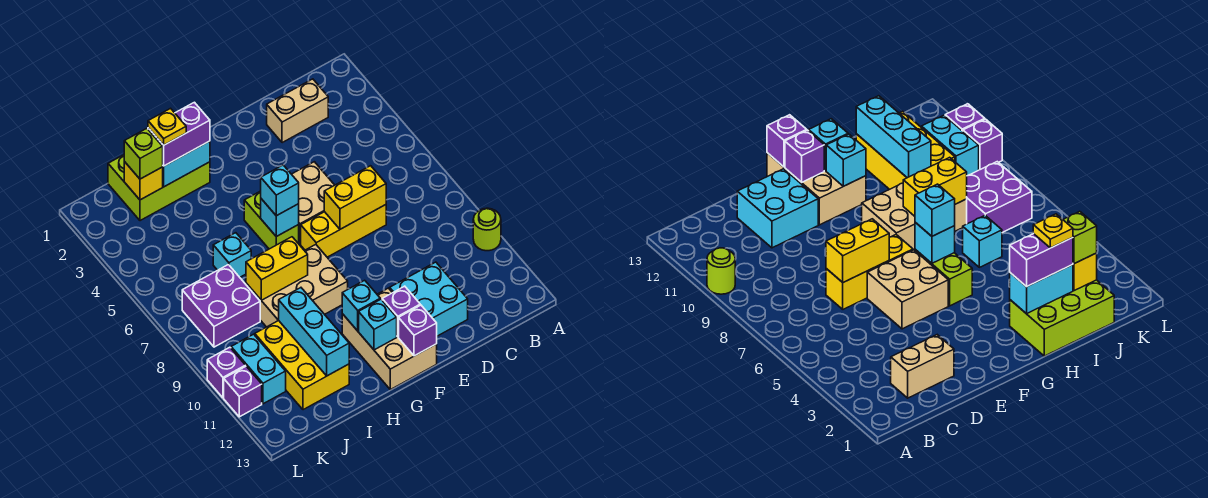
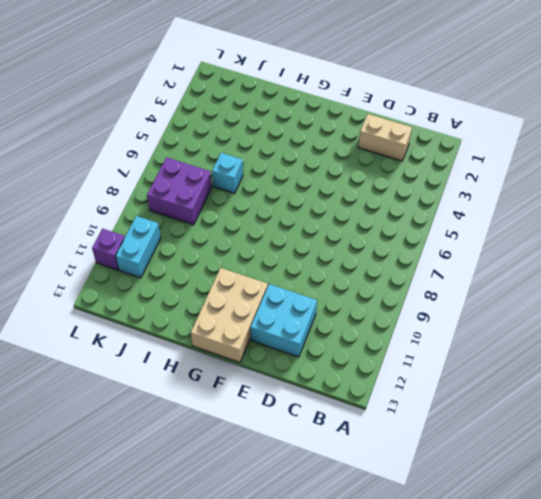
none -> lime 1x1 round brick [473,208,501,251]
none -> yellow 1x3 brick [301,205,386,257]
none -> tan 2x2 brick [292,162,334,244]

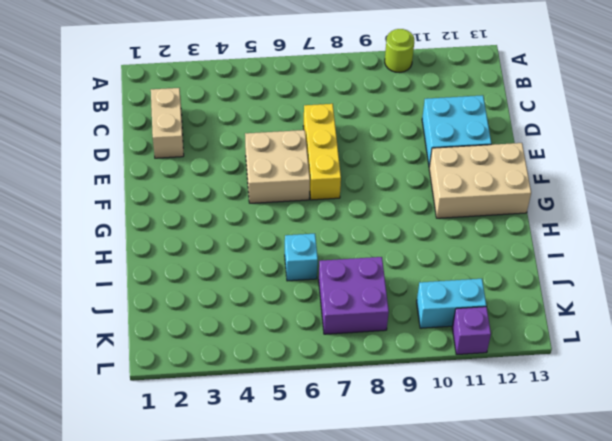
none -> lime 1x2 brick [244,191,299,249]
none -> tan 2x3 brick [246,245,348,327]
none -> lime 2x3 brick [108,155,210,221]

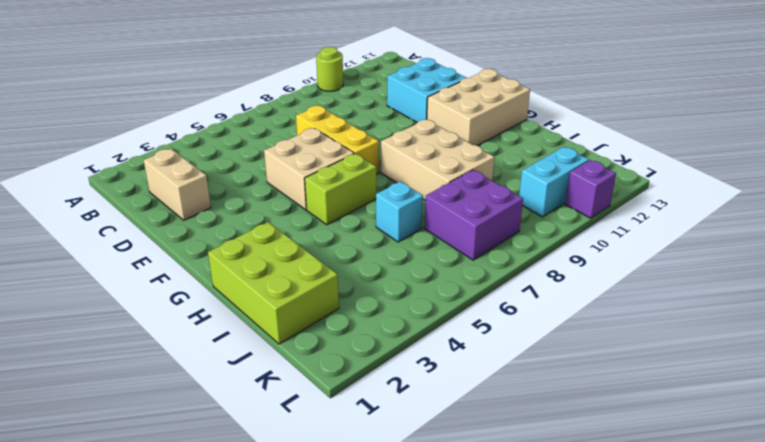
none -> yellow 2x3 brick [255,321,349,410]
none -> purple 1x1 brick [207,347,246,398]
none -> yellow 1x2 brick [324,166,386,229]

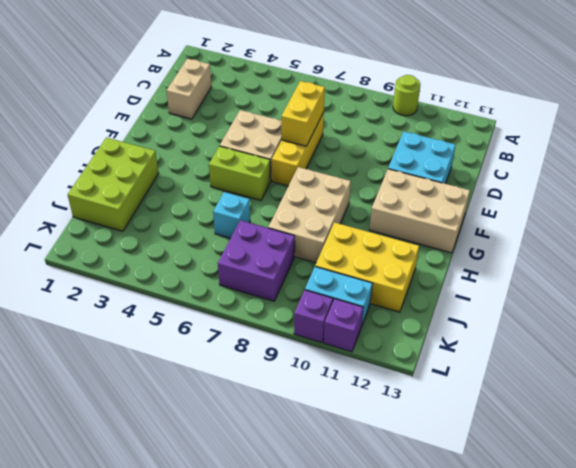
none -> purple 1x1 brick [382,286,420,337]
none -> purple 1x1 brick [399,305,437,356]
none -> cyan 1x1 brick [261,199,299,237]

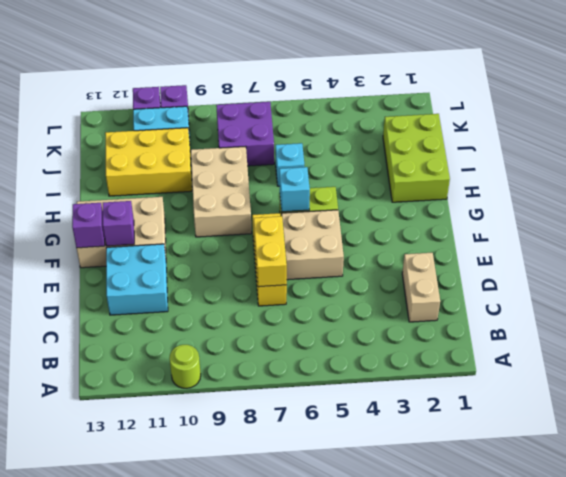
none -> cyan 1x1 brick [342,280,380,331]
none -> cyan 1x1 brick [359,299,397,350]
none -> cyan 1x2 brick [163,141,210,187]

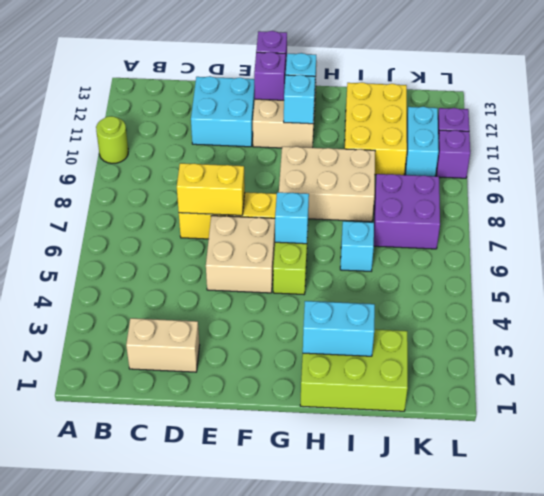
none -> yellow 1x2 brick [246,237,308,300]
none -> cyan 1x3 brick [279,288,349,376]
none -> yellow 1x1 brick [124,162,163,200]

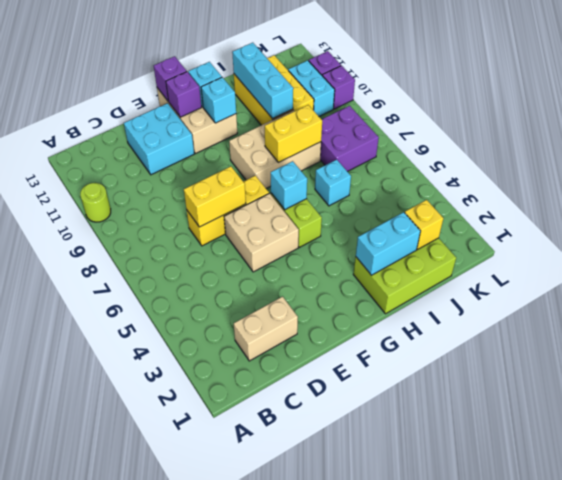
none -> cyan 1x1 brick [261,165,299,216]
none -> purple 1x2 brick [148,102,210,166]
none -> lime 1x1 brick [124,129,163,179]

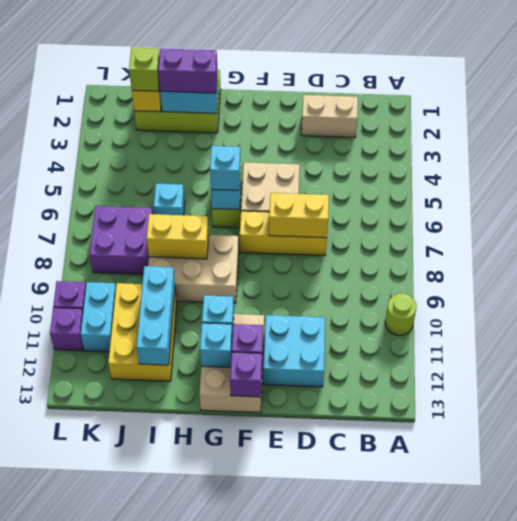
none -> yellow 1x1 plate [148,108,186,145]

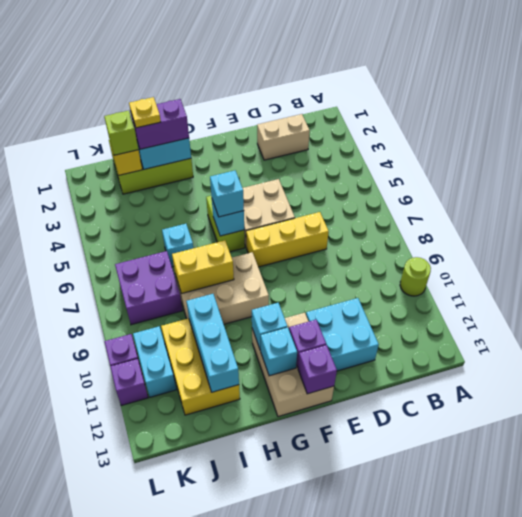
none -> yellow 1x2 brick [324,166,386,229]

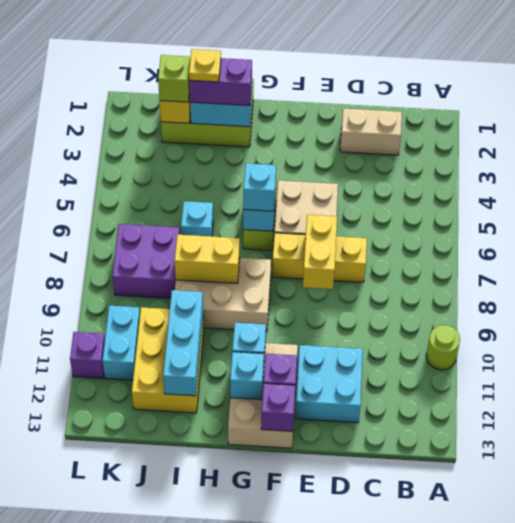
yellow 1x2 brick [303,215,337,289] -> yellow 1x2 brick turned to [324,166,386,229]
none -> purple 1x1 brick [207,347,246,398]

